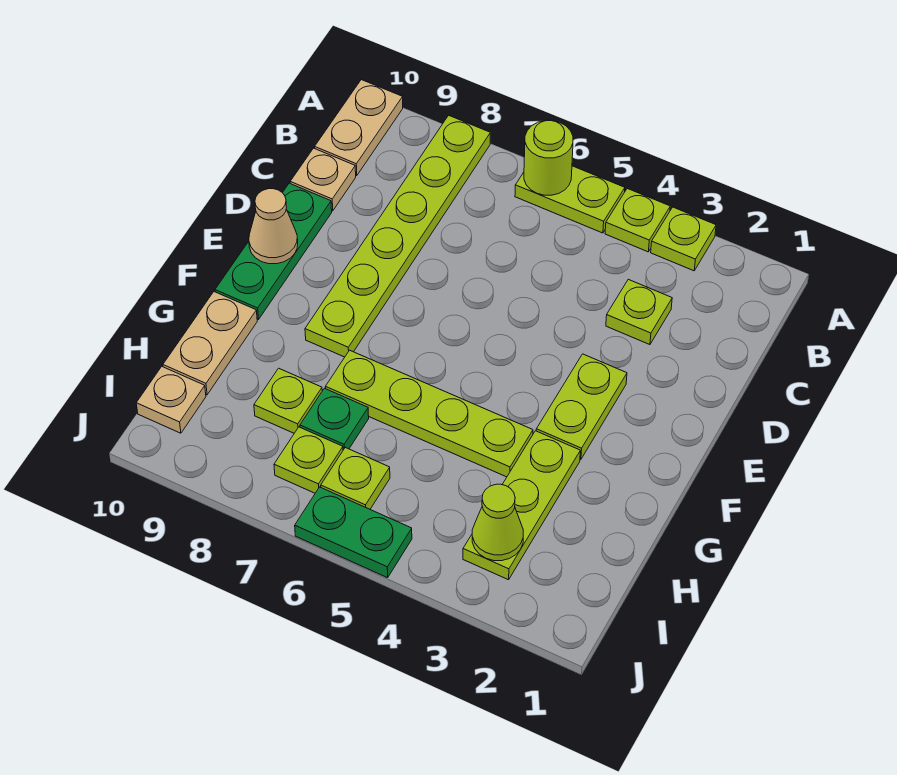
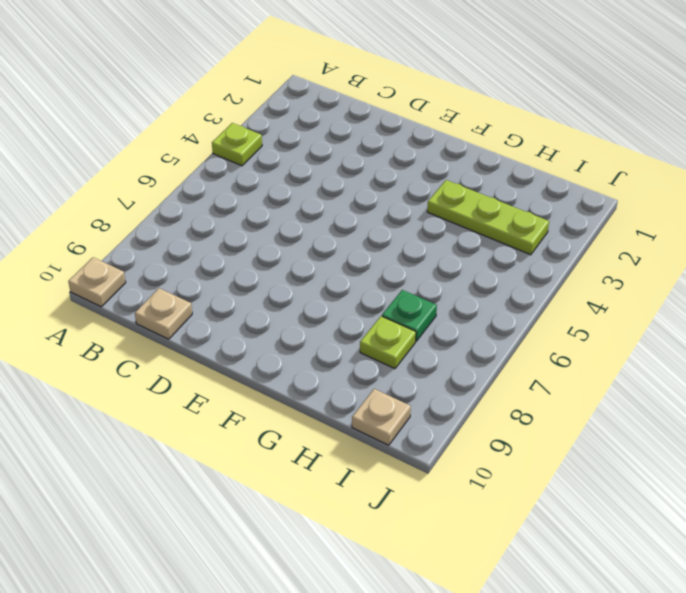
tan 1x1 plate [68,257,126,307] -> tan 1x2 plate [315,80,403,176]
none -> lime 1x1 plate [651,207,716,271]
none -> lime 1x2 plate [515,166,625,233]
none -> lime 1x6 plate [305,115,490,357]

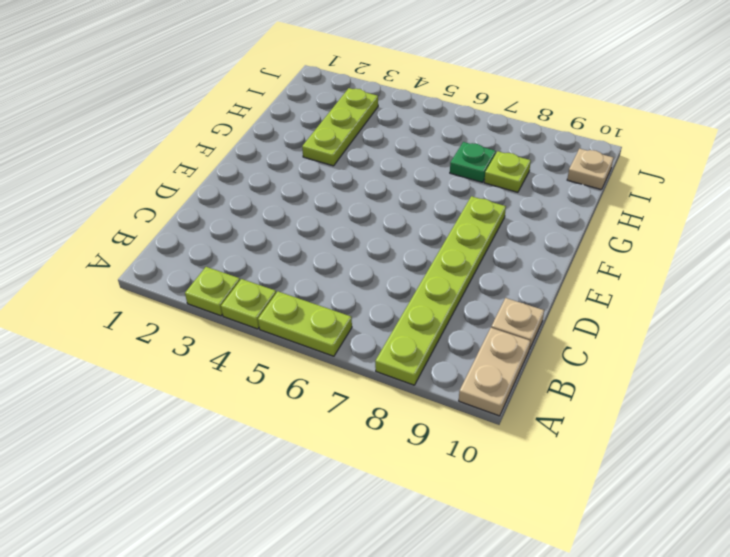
none -> lime 1x1 plate [606,279,672,345]
none -> green 1x3 plate [215,183,332,320]
none -> lime 1x2 plate [536,354,627,459]

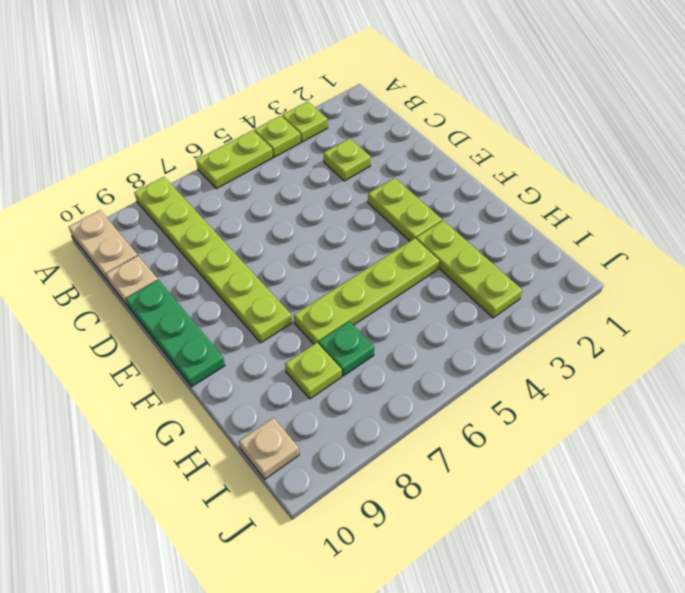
none -> tan 1x2 plate [163,292,257,395]
none -> lime 1x1 plate [321,448,390,509]
none -> lime 1x1 plate [274,427,343,493]

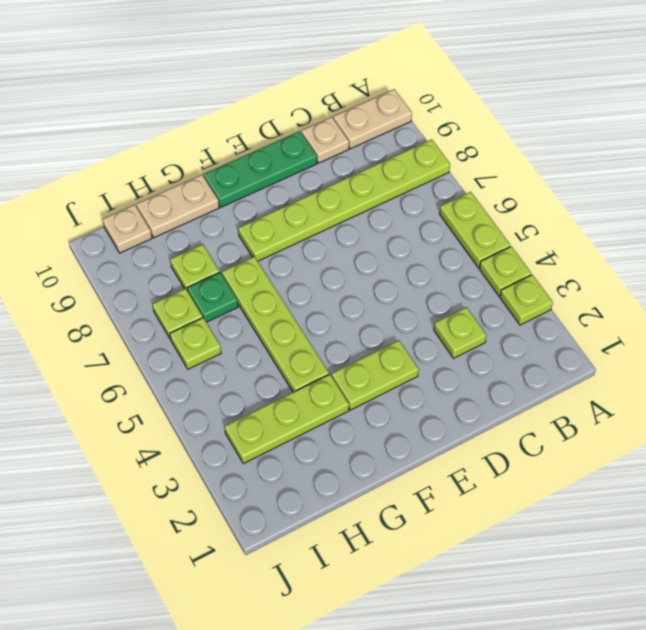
none -> green 1x2 plate [295,487,412,578]
none -> lime 1x1 round brick [524,120,573,195]
none -> tan 1x1 cone [249,189,298,264]

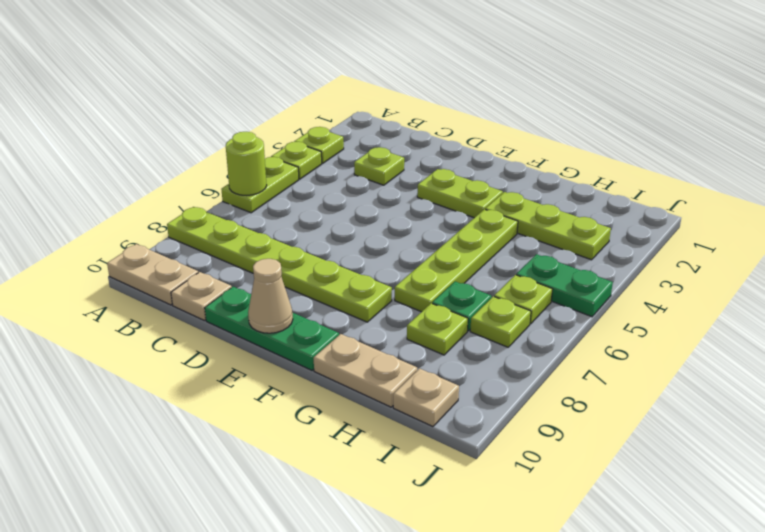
green 1x2 plate [516,254,613,317] -> green 1x2 plate turned to [295,487,412,578]
none -> lime 1x1 cone [472,484,523,561]

